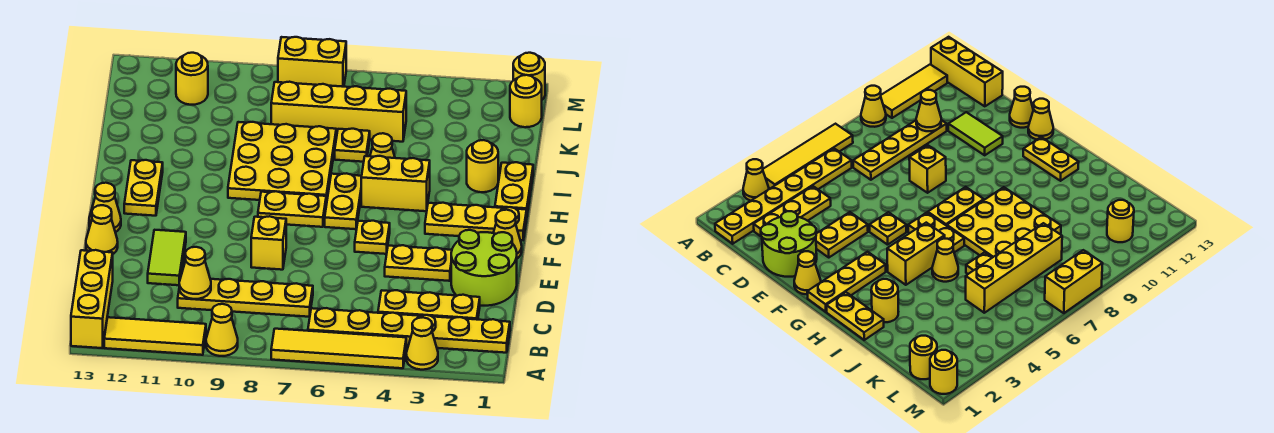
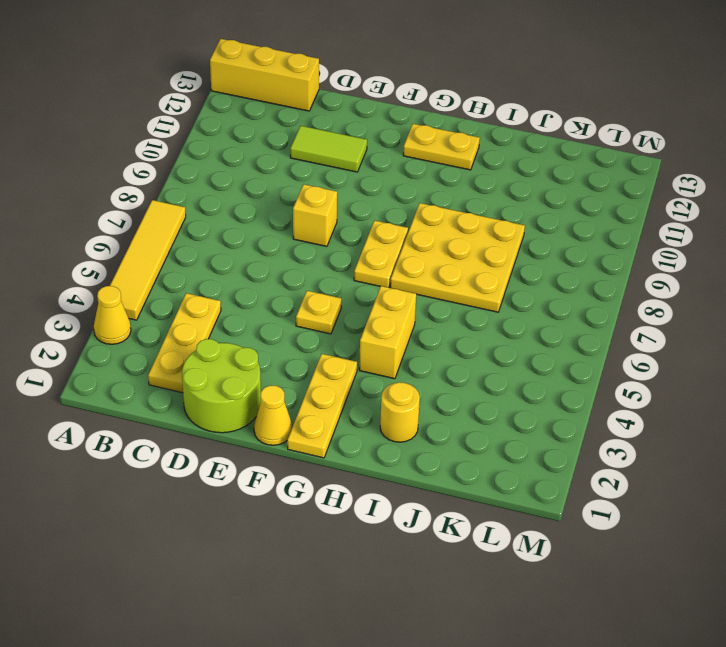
none -> yellow 1x1 cone [206,304,238,356]
none -> yellow 1x3 tile [104,317,206,355]
none -> yellow 1x6 plate [308,308,510,353]
none -> yellow 1x4 plate [178,279,313,317]

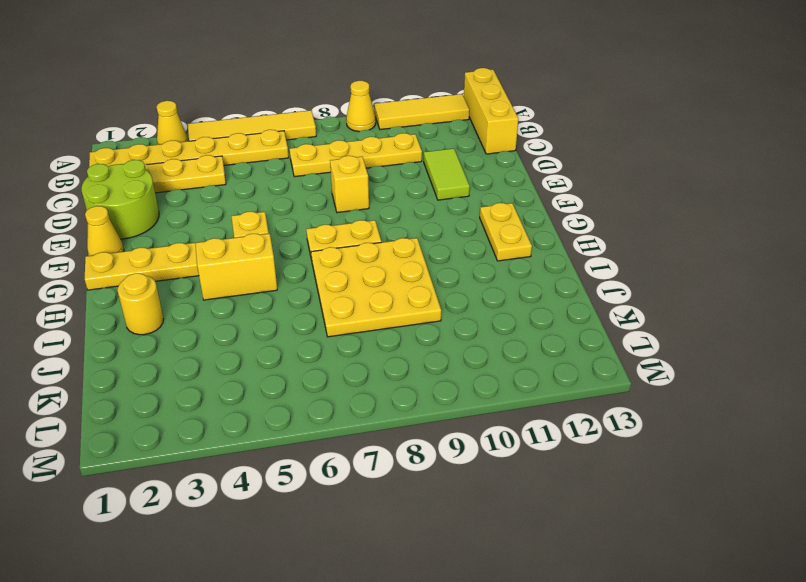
none -> yellow 1x2 plate [385,245,452,281]
none -> yellow 1x1 cone [86,205,118,254]
none -> yellow 1x1 cone [89,183,121,232]
none -> yellow 1x2 plate [325,173,362,229]

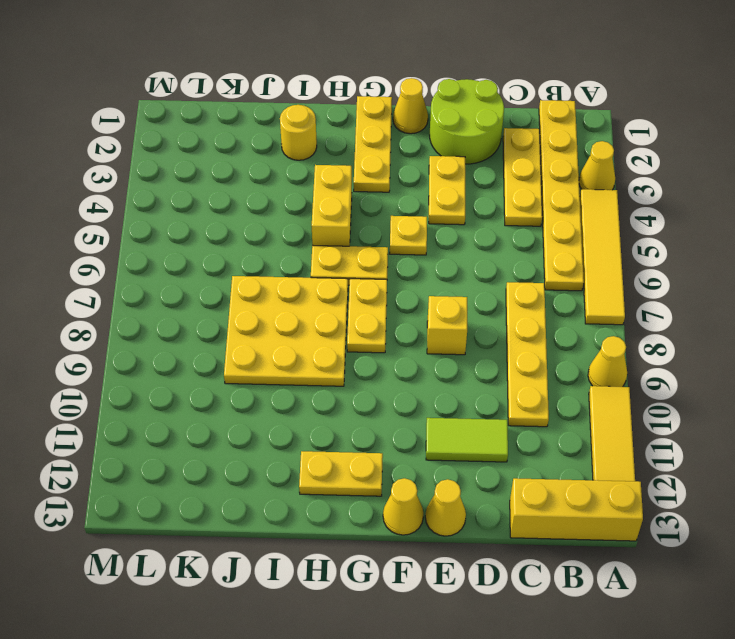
none -> yellow 1x2 plate [495,162,533,213]
none -> yellow 1x1 cone [370,133,395,158]
none -> yellow 1x1 plate [335,129,370,162]
none -> yellow 1x4 brick [271,82,406,142]

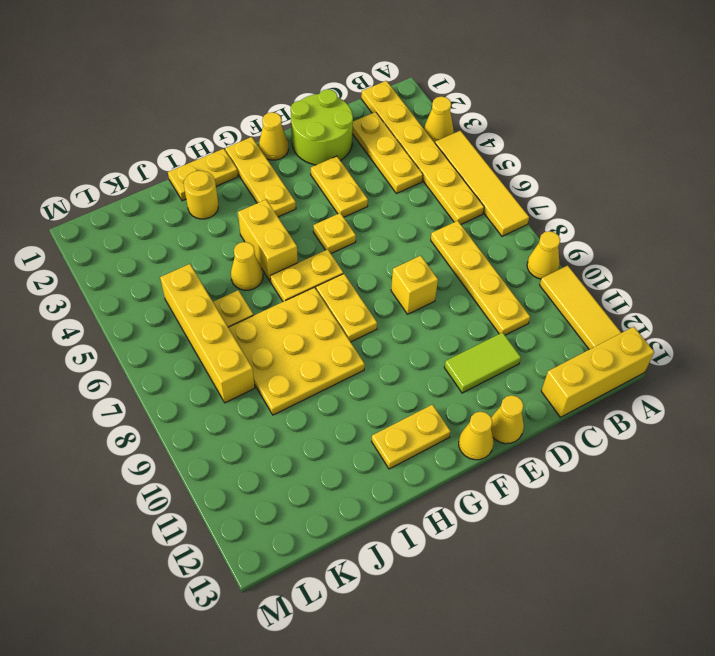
none -> yellow 1x1 round brick [510,75,542,127]
none -> yellow 1x1 round brick [176,53,208,105]
none -> yellow 1x1 round brick [513,53,545,100]
none -> yellow 1x2 brick [278,37,346,87]

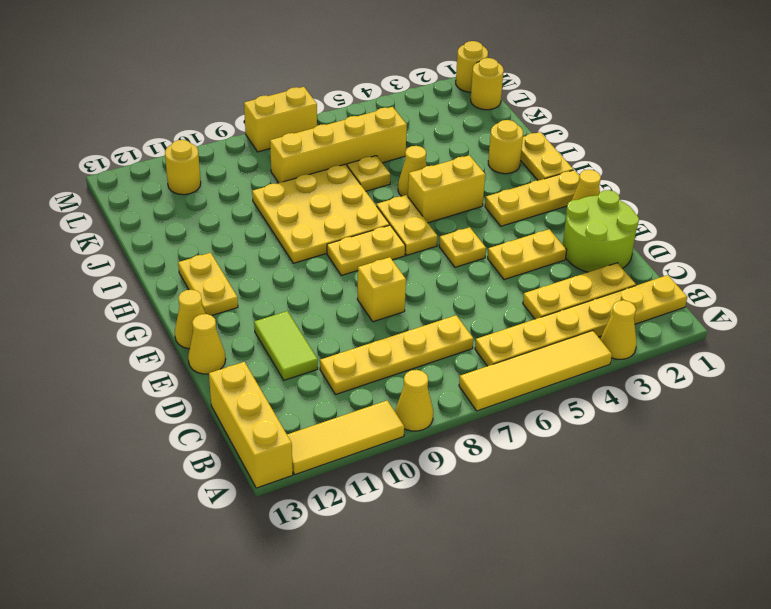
none -> yellow 1x1 cone [179,247,211,299]

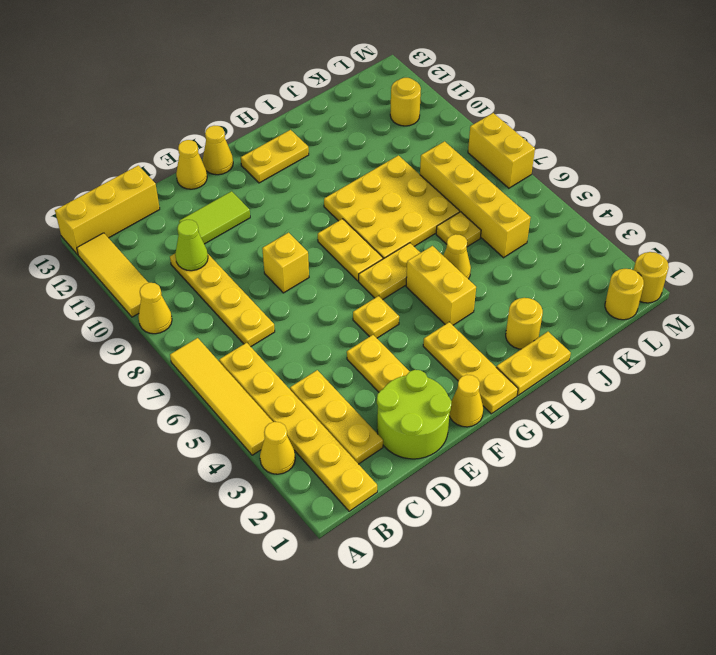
lime 1x1 cone [175,220,208,271] -> yellow 1x1 cone [179,247,211,299]

